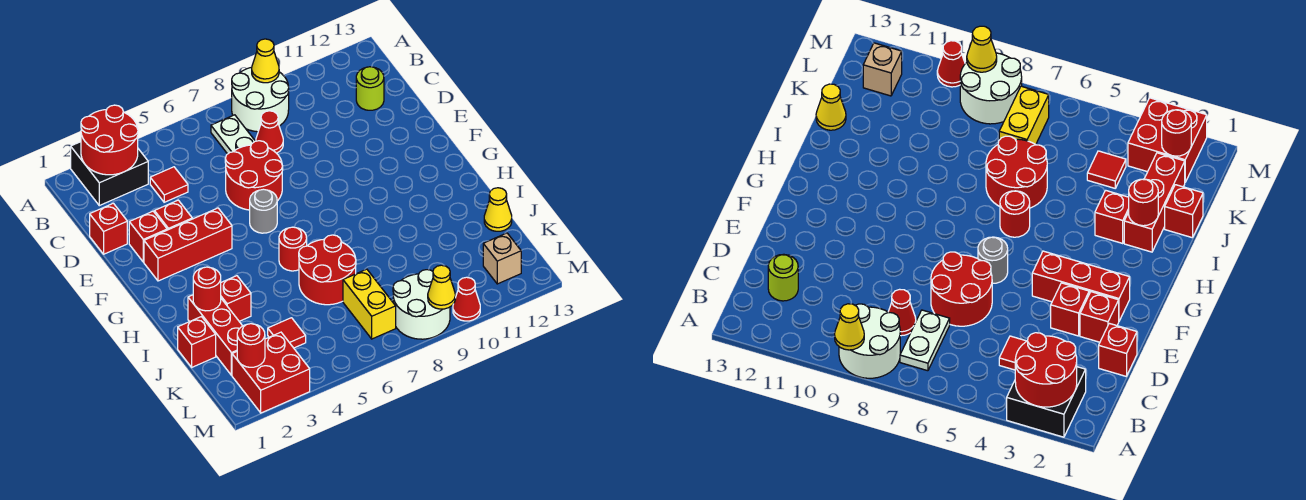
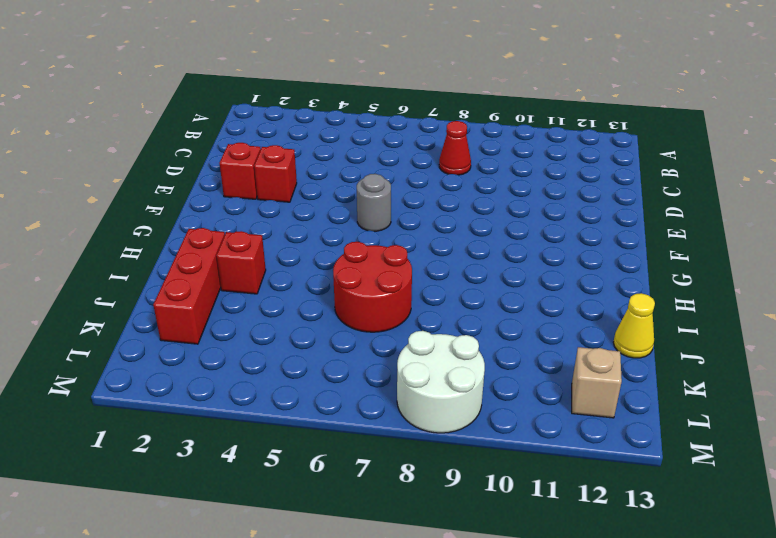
none -> black 2x2 brick [71,142,148,206]
none -> white 2x2 round brick [232,67,289,132]
none -> white 1x2 plate [211,115,255,154]

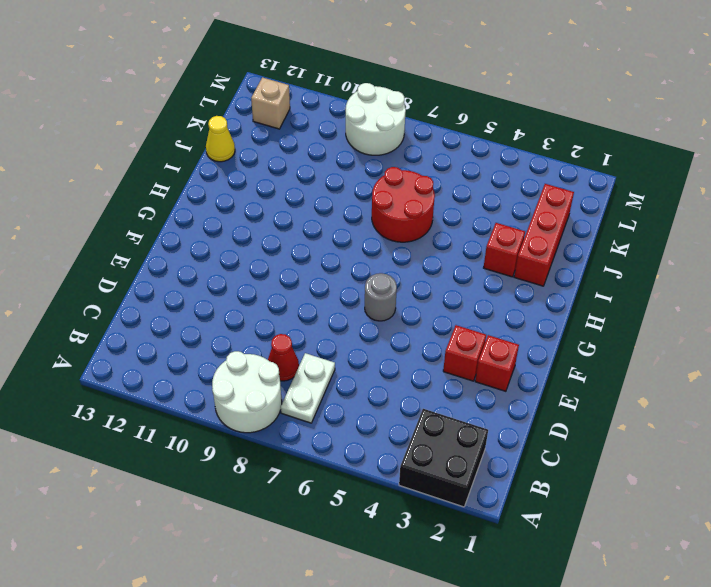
none -> red 1x1 tile [150,167,188,202]
none -> lime 1x1 round brick [356,67,384,110]
none -> red 1x1 brick [90,203,127,254]

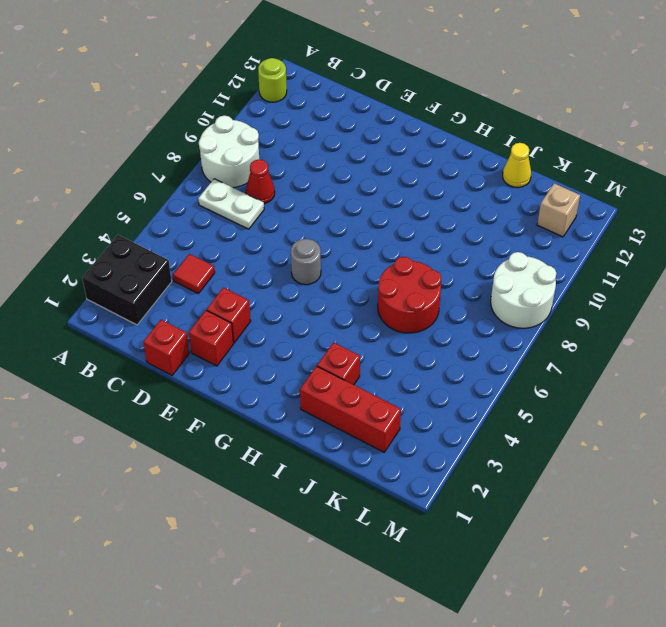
lime 1x1 round brick [258,58,287,102] -> lime 1x1 round brick moved to [356,67,384,110]
none -> red 2x2 round brick [225,141,283,210]
none -> red 1x3 brick [144,208,232,281]
none -> red 1x1 round brick [279,227,307,271]

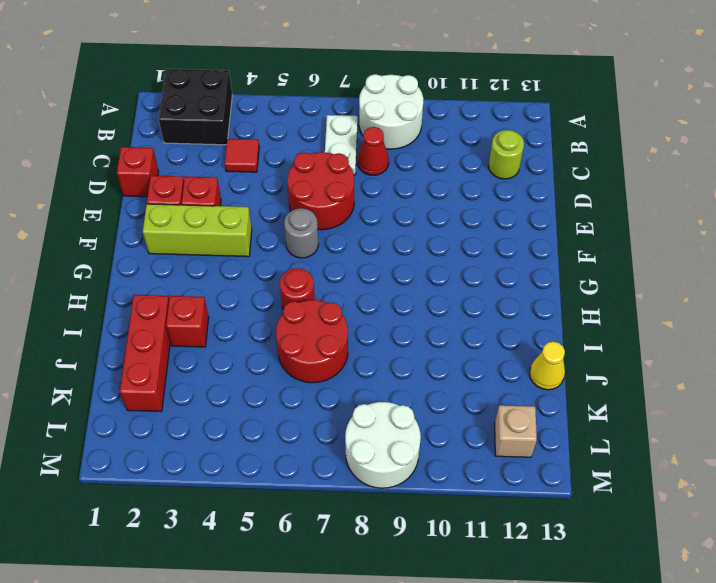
lime 1x3 brick [143,204,252,257] -> red 1x3 brick [144,208,232,281]
none -> red 1x1 brick [178,317,216,367]
none -> red 1x1 tile [268,318,306,348]
none -> yellow 1x2 brick [343,269,396,339]

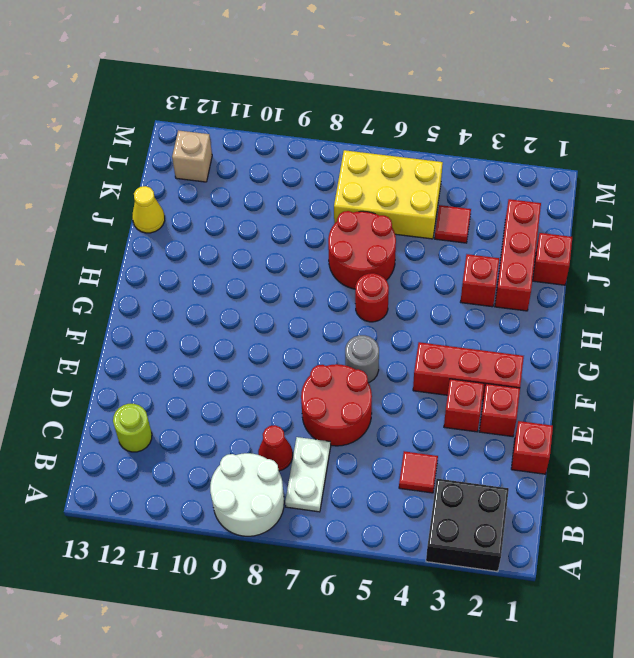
yellow 2x3 brick [334,150,443,239] -> yellow 1x2 brick [343,269,396,339]
none -> red 2x2 brick [232,332,310,413]
none -> white 2x2 round brick [393,270,450,339]
none -> red 1x1 cone [453,277,480,321]

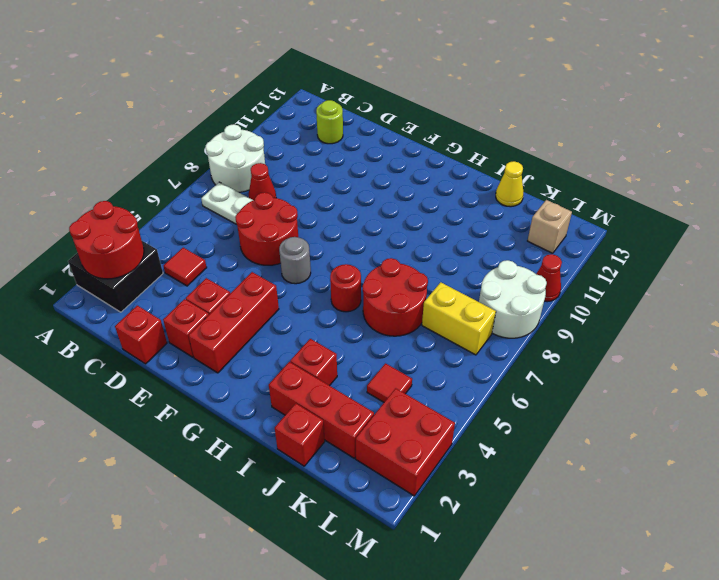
none -> yellow 1x1 cone [252,39,279,83]
none -> red 1x1 round brick [193,267,221,311]
none -> red 1x1 round brick [237,324,265,367]

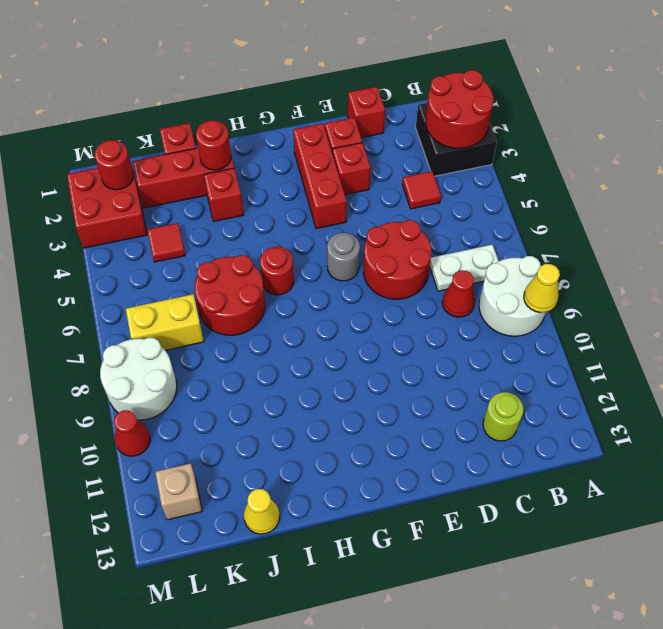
none -> yellow 1x1 cone [428,265,455,309]

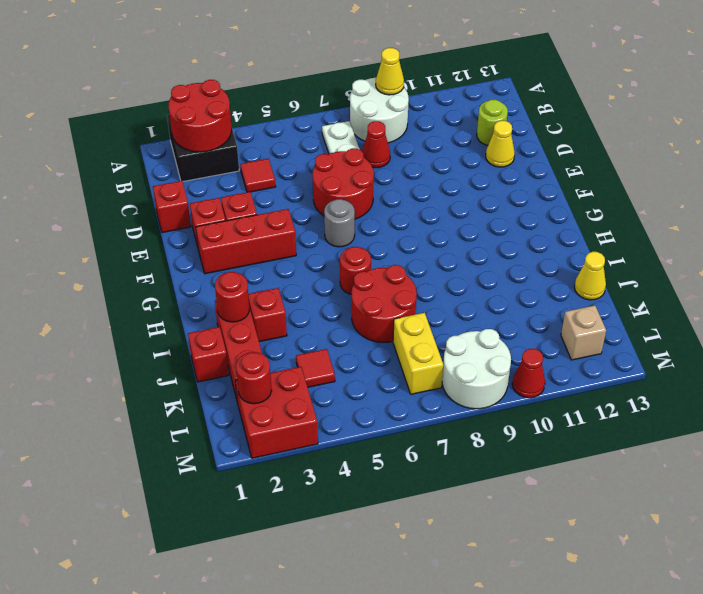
yellow 1x1 cone [486,121,515,167] -> yellow 1x1 cone moved to [428,265,455,309]

